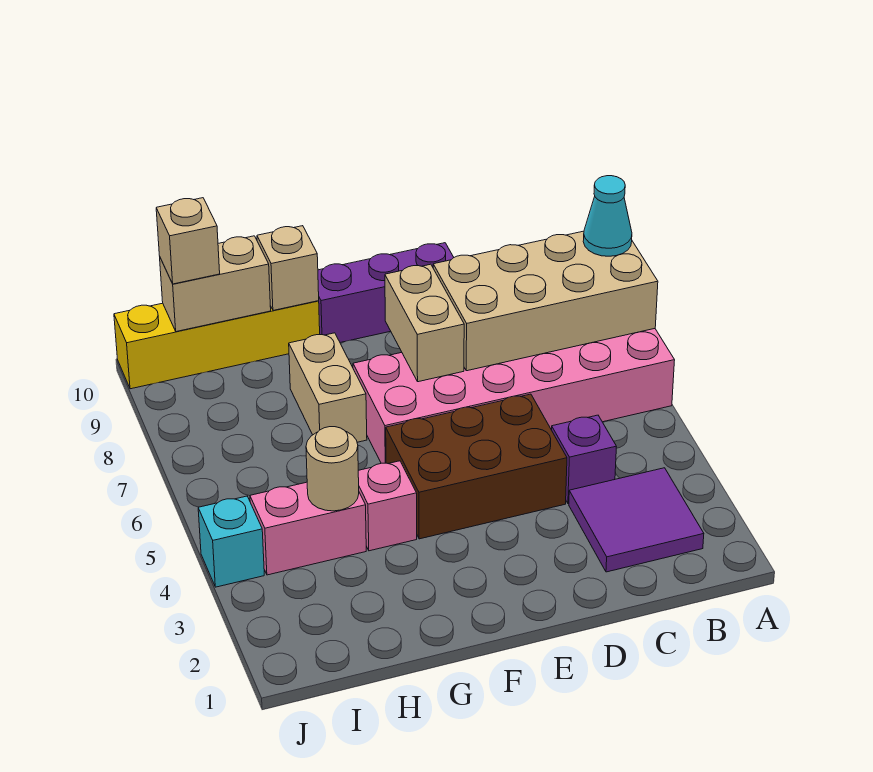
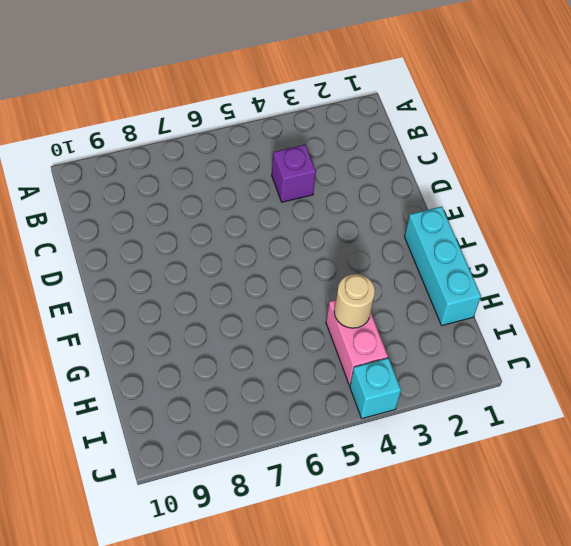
cyan 1x3 brick [405,206,481,325] -> none
none -> pink 2x6 brick [353,329,675,463]
none -> purple 2x2 tile [569,468,704,572]
none -> brown 2x3 brick [386,394,567,539]

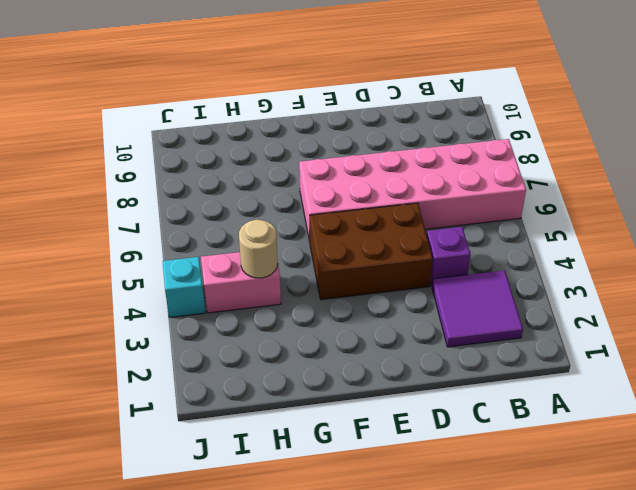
none -> purple 1x3 brick [318,243,454,342]
none -> pink 1x1 brick [358,461,417,551]
none -> tan 1x2 brick [289,333,367,442]

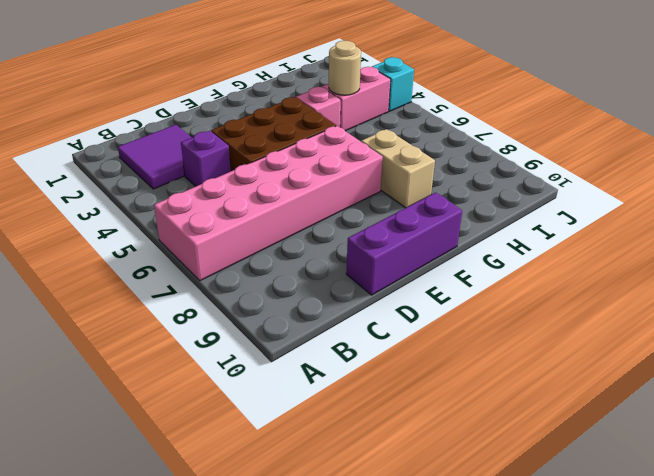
none -> yellow 1x4 brick [114,301,320,389]
none -> tan 2x4 brick [433,231,658,371]
none -> tan 1x2 brick [385,264,464,382]

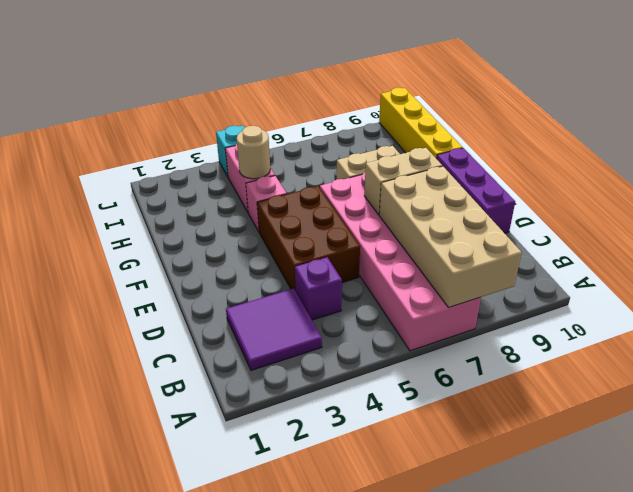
none -> tan 1x1 brick [257,226,319,310]
none -> tan 1x2 brick [160,236,271,332]
none -> cyan 1x1 cone [583,176,632,256]

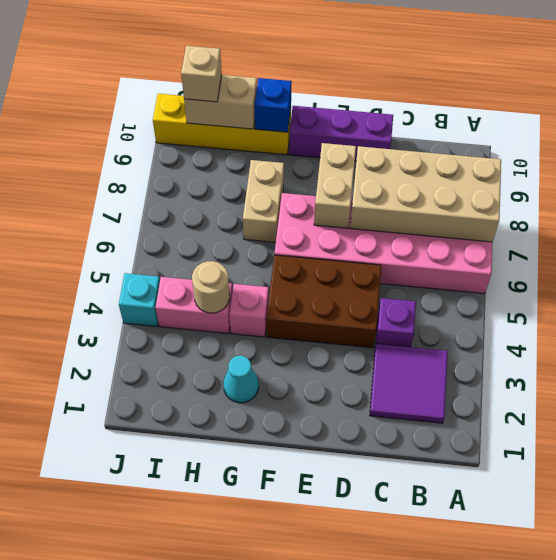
cyan 1x1 cone [223,356,259,403] -> cyan 1x1 cone moved to [583,176,632,256]
blue 1x1 brick [254,78,292,132] -> tan 1x1 brick [257,226,319,310]

